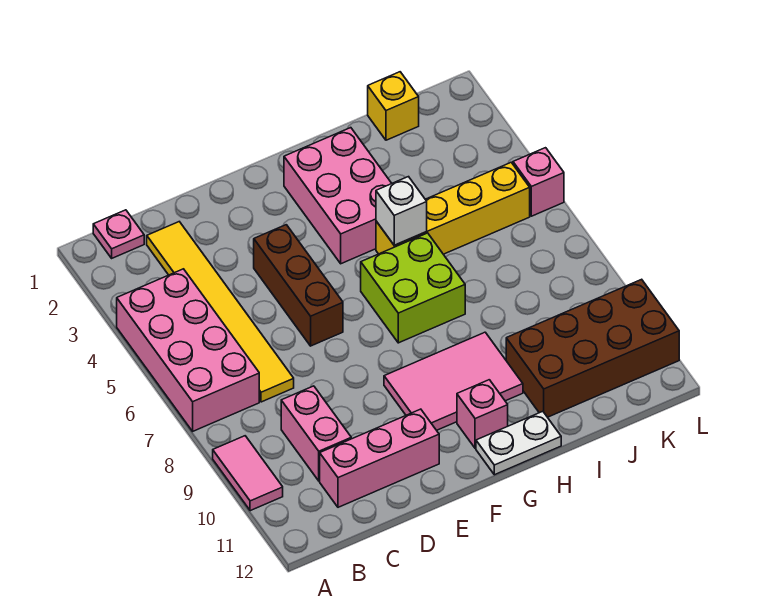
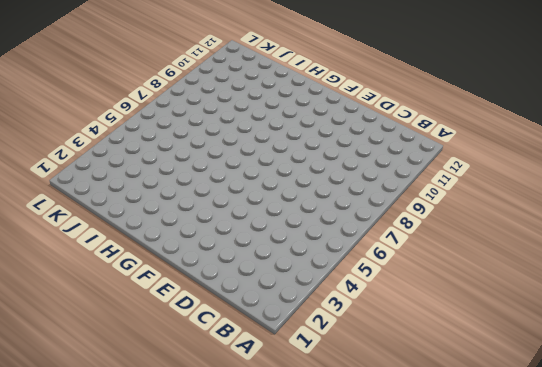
none -> pink 2x4 brick [117,269,259,431]
none -> pink 1x2 tile [213,436,283,511]
none -> pink 1x1 plate [93,210,144,258]

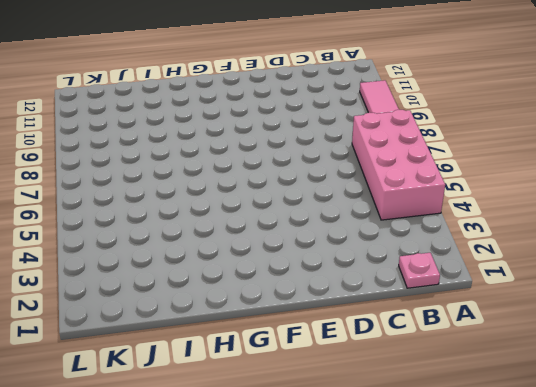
none -> yellow 1x6 tile [147,222,294,402]
none -> pink 1x2 brick [281,386,351,481]
none -> pink 1x3 brick [320,409,439,507]

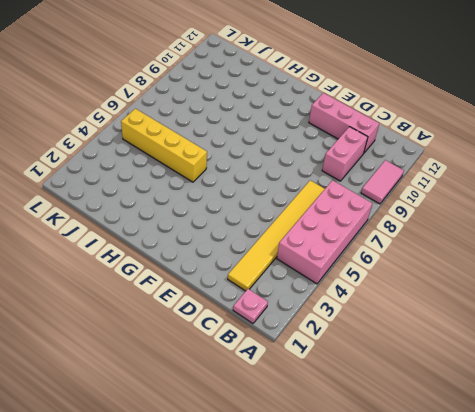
none -> brown 1x3 brick [254,225,343,346]
none -> pink 2x3 tile [384,332,523,430]
none -> pink 2x3 brick [284,128,392,264]

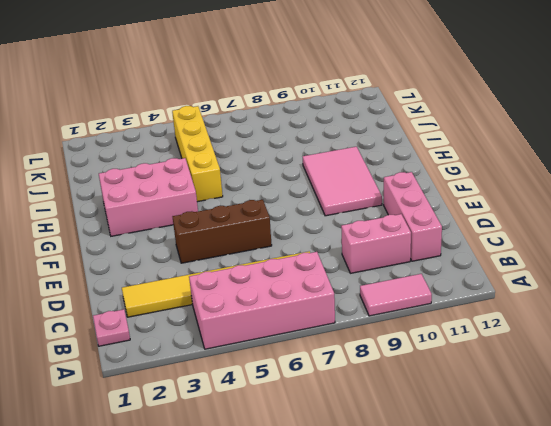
none -> lime 2x2 brick [361,233,465,343]
none -> pink 1x1 brick [457,380,508,448]
none -> white 1x2 plate [476,411,561,475]

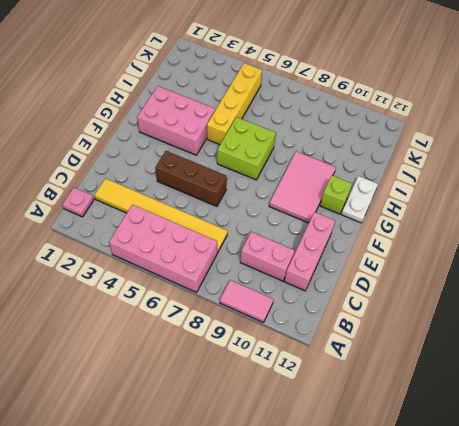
lime 1x1 brick [320,175,352,214] -> pink 1x1 brick [457,380,508,448]
none -> brown 2x4 brick [506,279,679,417]
none -> yellow 1x1 brick [368,72,419,140]
none -> pink 1x1 brick [513,148,564,216]

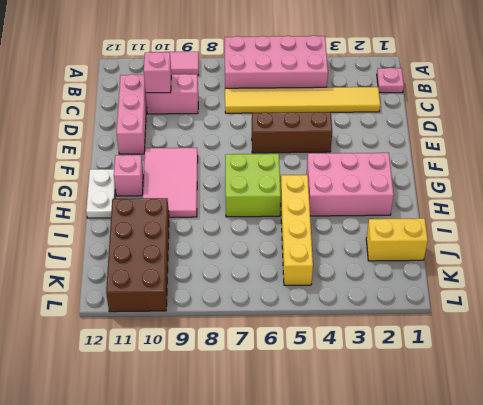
pink 1x1 brick [144,52,171,93] -> pink 1x1 brick moved to [513,148,564,216]
yellow 1x2 brick [366,218,428,261] -> yellow 1x1 brick [368,72,419,140]
none -> white 1x1 brick [376,177,427,245]

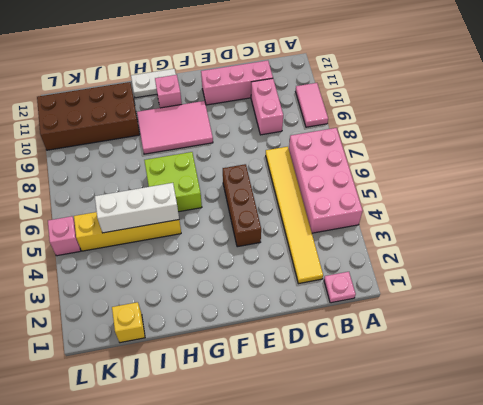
white 1x3 brick [95,183,179,233] -> white 1x1 brick [376,177,427,245]
none -> pink 2x3 brick [284,128,392,264]

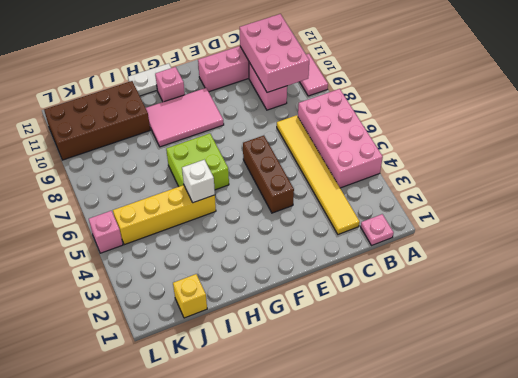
pink 2x3 brick [240,14,309,93] -> pink 2x3 brick moved to [284,128,392,264]

